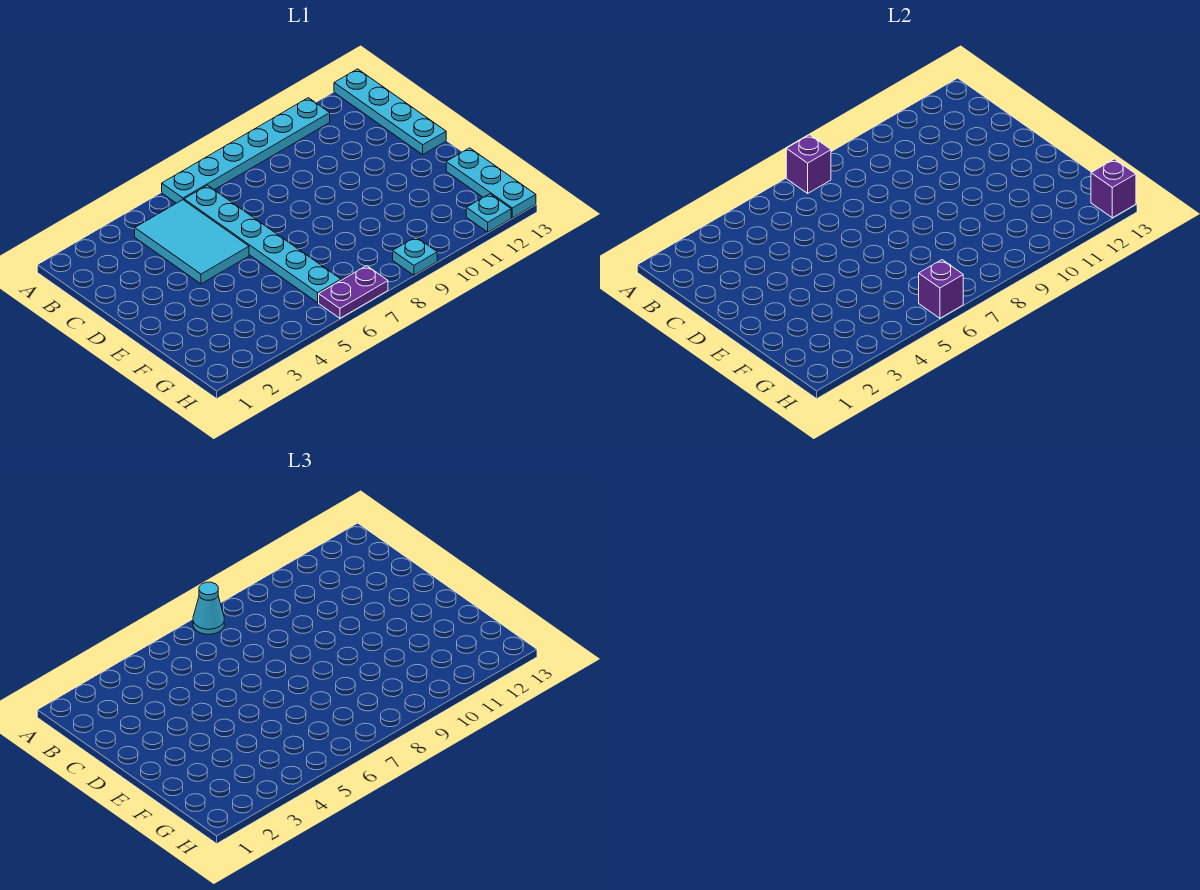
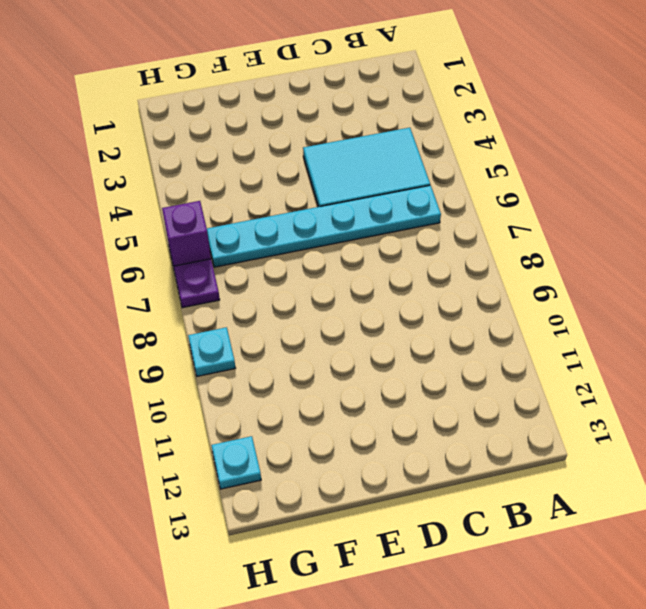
none -> cyan 1x6 plate [162,98,330,203]
none -> cyan 1x4 plate [334,69,446,154]
none -> cyan 1x3 plate [446,148,536,218]

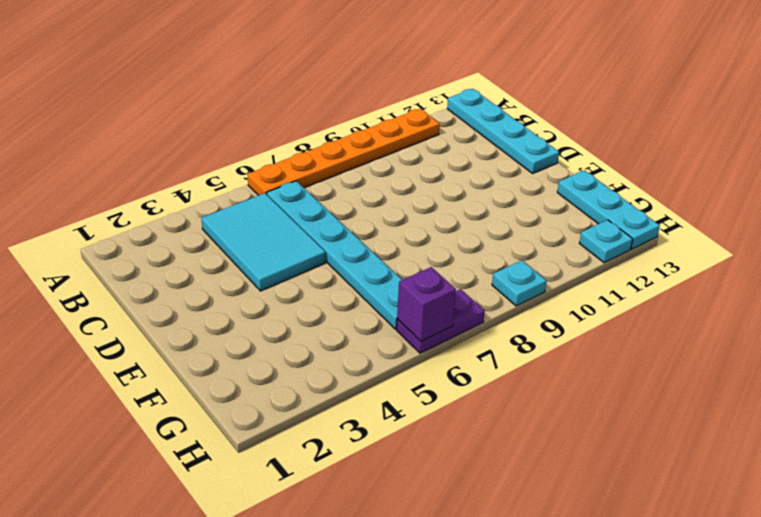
orange 1x6 plate [247,109,440,195] -> cyan 1x6 plate [162,98,330,203]
none -> purple 1x1 brick [786,135,831,193]
none -> purple 1x1 brick [1091,159,1136,218]
none -> cyan 1x1 cone [193,582,224,634]

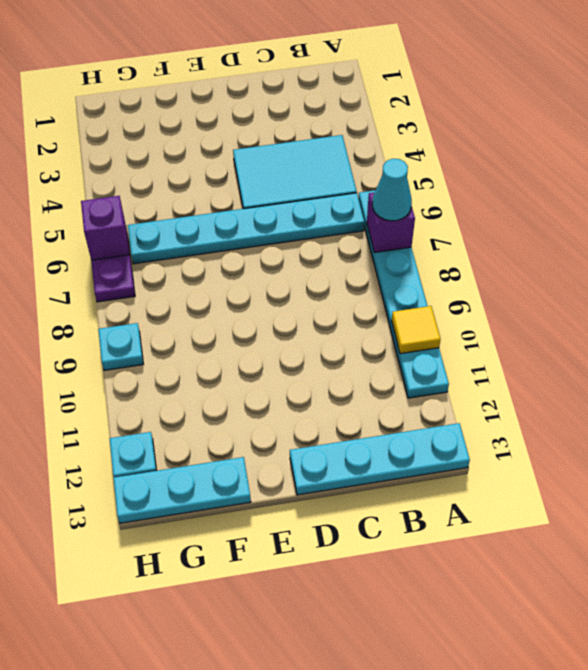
yellow 1x1 tile [392,306,441,354] -> none
none -> purple 1x1 brick [1091,159,1136,218]

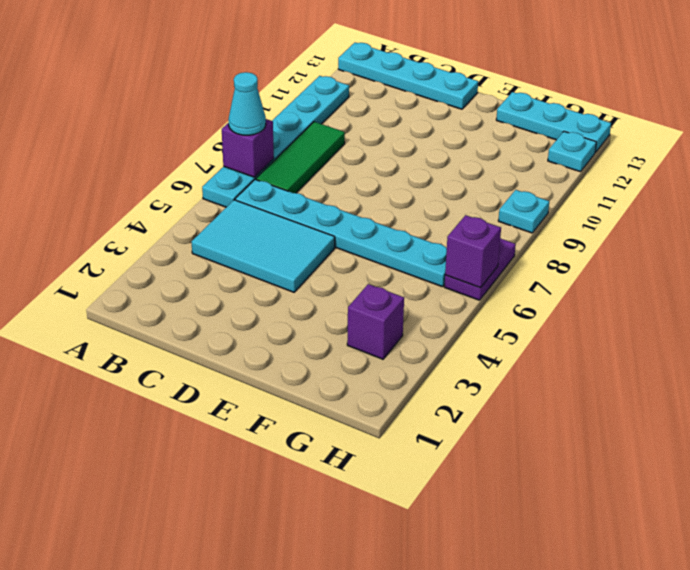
green 1x3 tile [256,122,345,193] -> none
purple 1x1 brick [347,284,404,359] -> purple 1x1 brick moved to [1091,159,1136,218]

